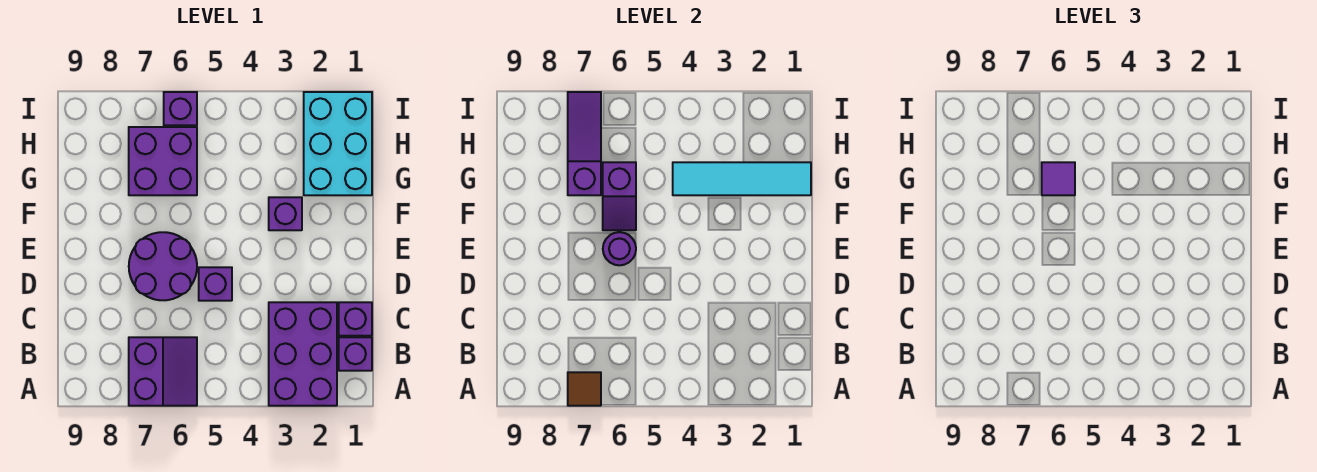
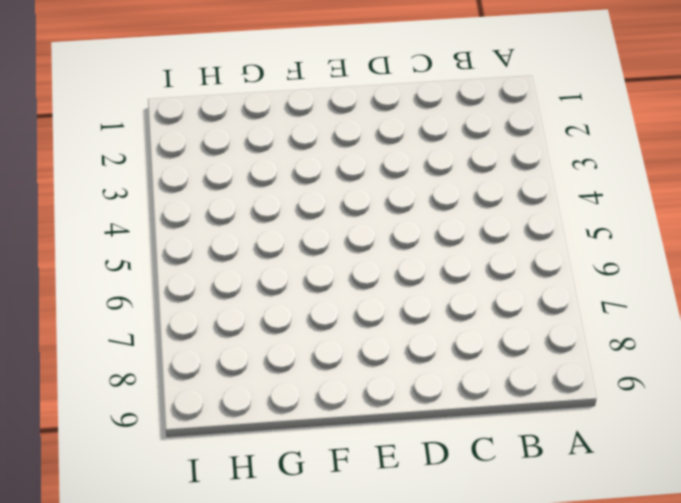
none -> purple 2x3 brick [269,302,337,406]
none -> purple 2x2 slope [129,337,197,406]
none -> purple 1x1 brick [339,337,372,371]

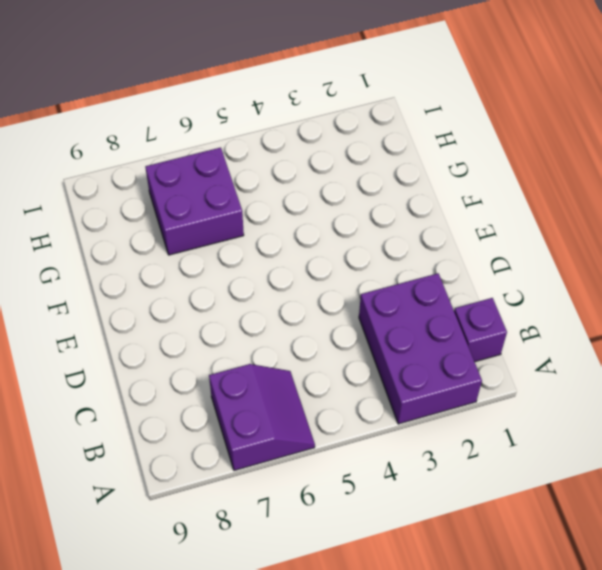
none -> purple 1x1 brick [339,302,372,336]
none -> purple 1x1 brick [199,267,232,301]
none -> purple 2x2 round brick [129,232,197,300]

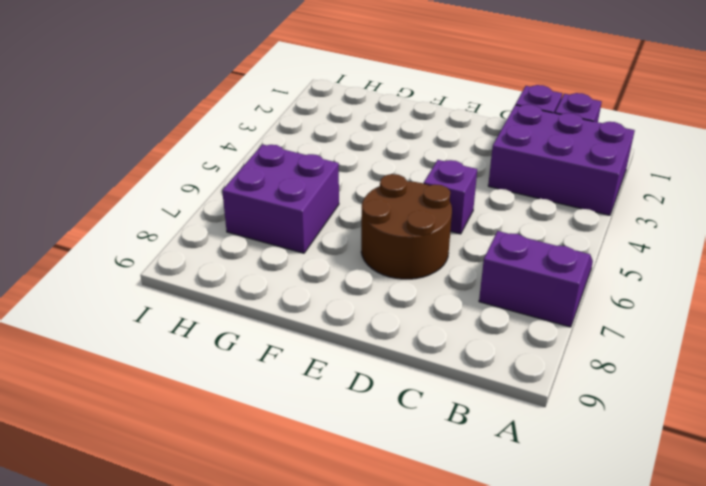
brown 2x2 round brick [361,174,452,279] -> purple 2x2 round brick [129,232,197,300]
none -> purple 1x1 brick [269,197,302,230]
none -> cyan 2x3 brick [304,92,372,195]
none -> purple 1x1 brick [164,92,197,125]

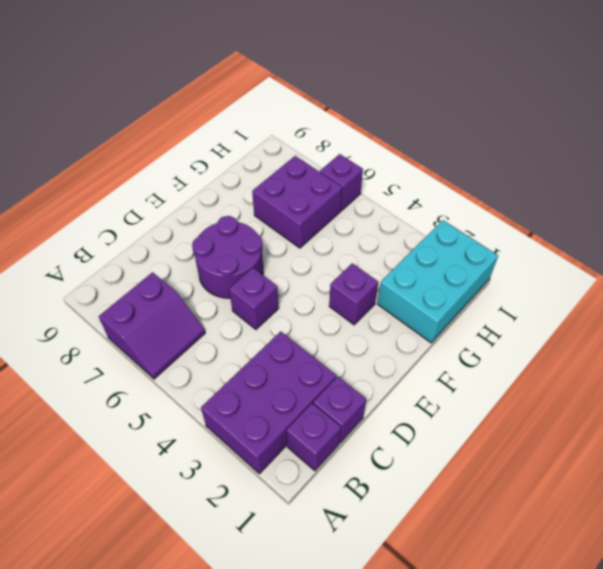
none -> brown 1x1 tile [568,372,601,406]
none -> purple 1x1 round brick [603,232,636,265]
none -> purple 1x2 slope [603,162,636,230]

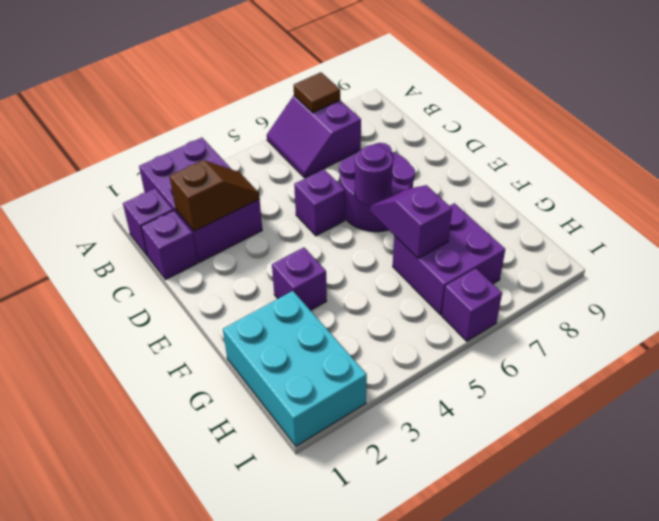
brown 1x2 slope [169,160,260,231] -> none
none -> cyan 1x4 tile [673,162,811,195]
none -> purple 1x3 slope [568,92,601,195]
none -> purple 1x1 tile [1042,162,1075,195]

